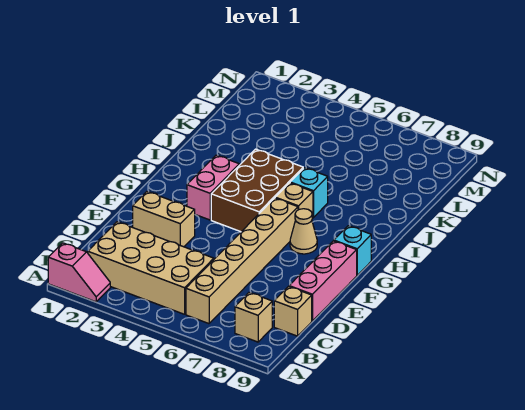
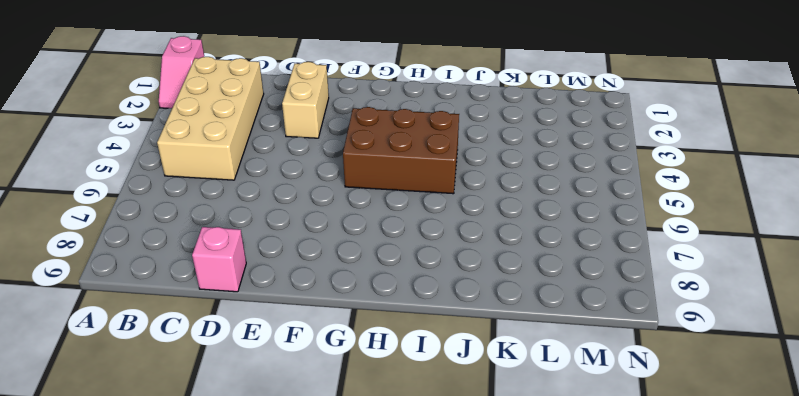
pink 1x1 brick [192,227,246,292] -> pink 1x3 brick [289,241,357,321]
none -> tan 1x6 brick [186,198,298,324]
none -> tan 1x1 brick [235,292,272,342]
none -> tan 1x1 brick [274,286,312,336]

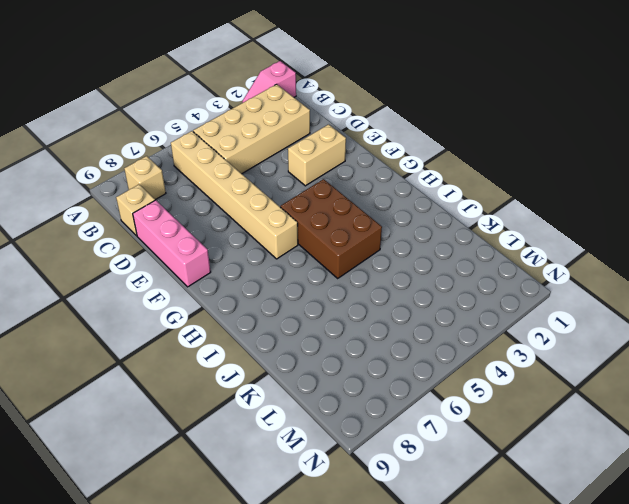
none -> pink 1x2 brick [187,155,239,220]
none -> tan 1x1 cone [290,209,317,254]
none -> cyan 1x1 brick [334,226,371,275]

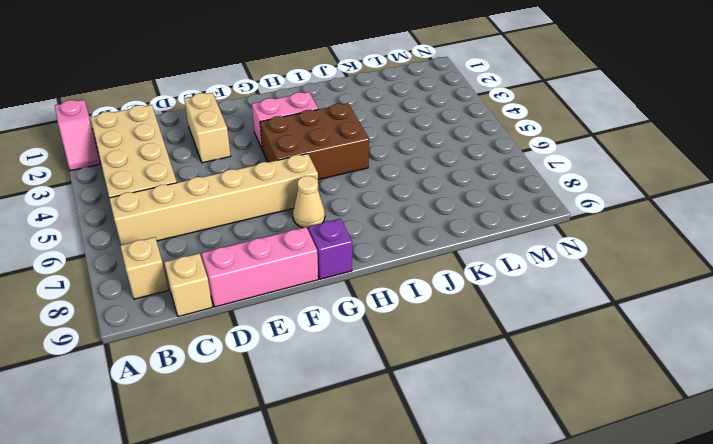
purple 1x1 brick [308,219,352,279] -> cyan 1x1 brick [334,226,371,275]
none -> tan 1x1 brick [275,183,313,219]
none -> cyan 1x1 brick [290,168,328,217]

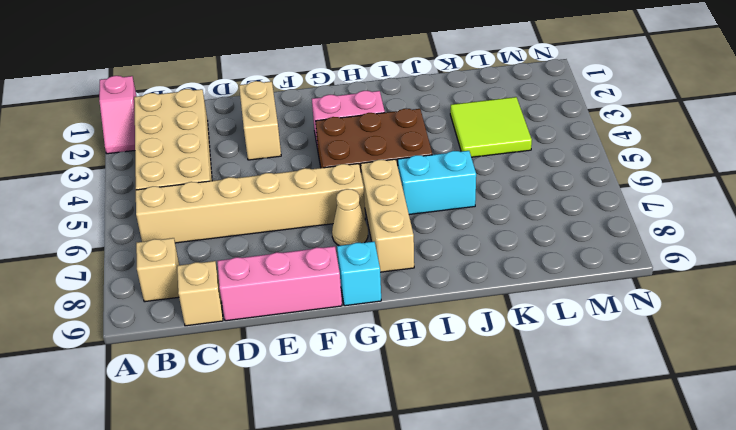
tan 1x3 brick [361,159,414,272] -> tan 1x1 brick [275,183,313,219]
cyan 1x2 brick [398,151,476,215] -> cyan 1x1 brick [290,168,328,217]
lime 2x2 tile [450,97,532,157] -> none

